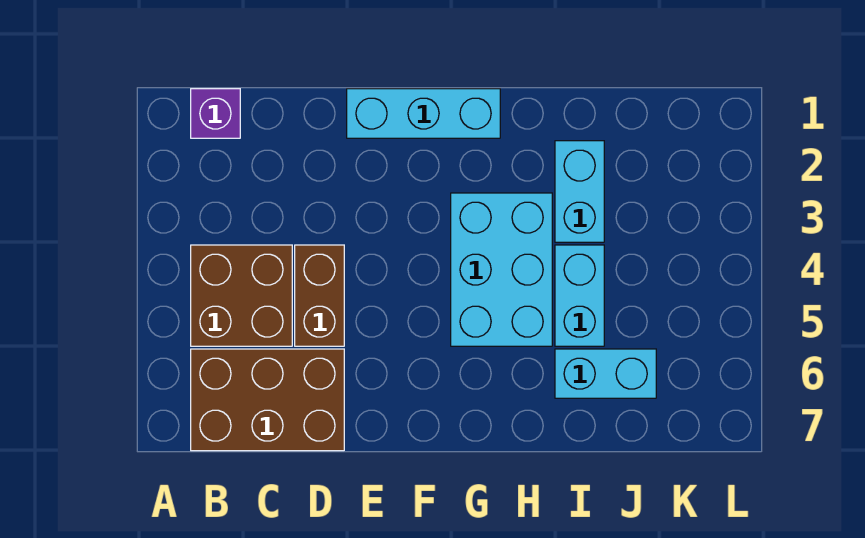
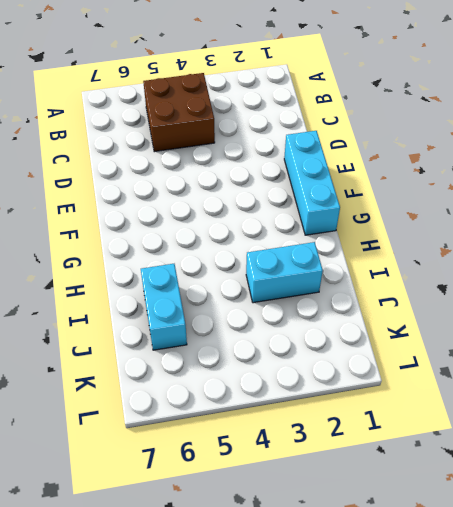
none -> purple 1x1 brick [191,89,240,138]
none -> brown 2x3 brick [191,349,344,451]

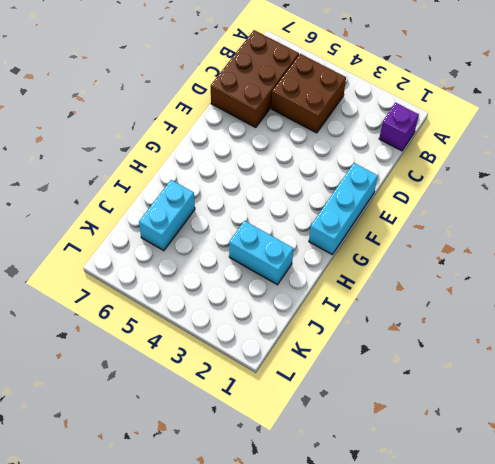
none -> brown 1x2 brick [295,245,344,346]
none -> cyan 2x3 brick [451,193,552,346]

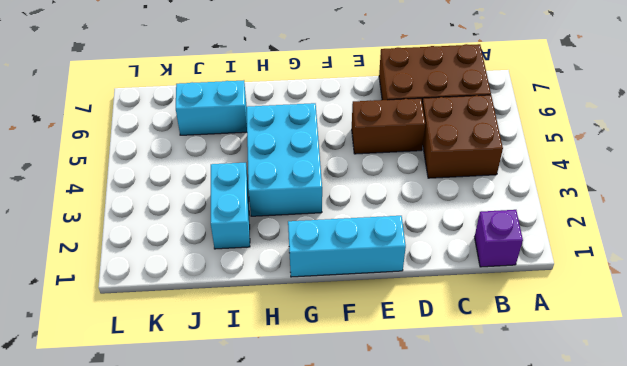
brown 1x2 brick [352,98,425,154] -> brown 1x2 brick turned to [295,245,344,346]
none -> cyan 1x2 brick [555,245,604,346]

